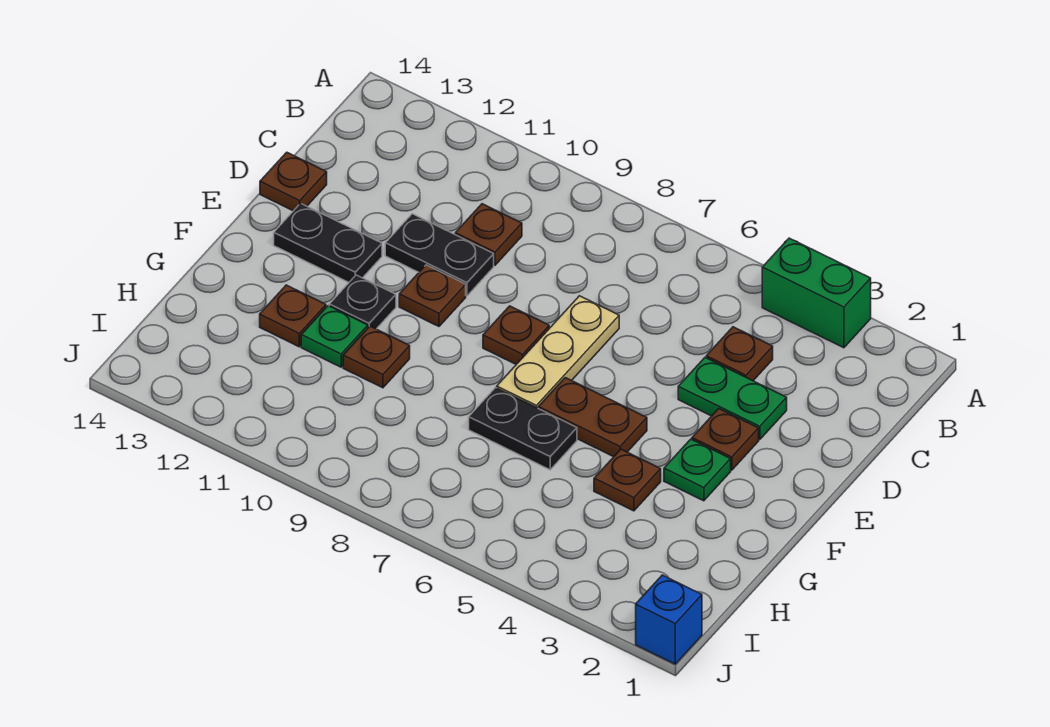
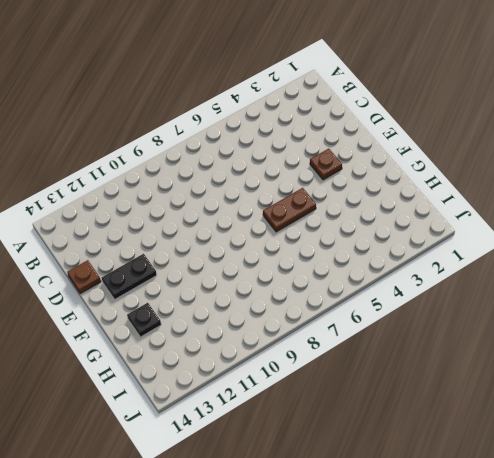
black 1x1 plate [127,303,161,337] -> black 1x1 plate moved to [329,275,396,329]
none -> green 1x2 brick [762,238,871,348]
none -> brown 1x1 plate [706,327,773,381]
none -> brown 1x1 plate [455,204,522,265]

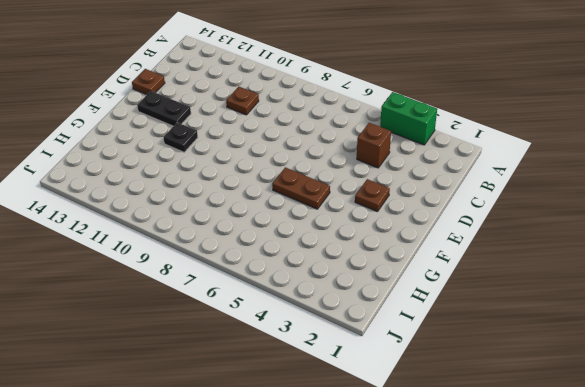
brown 1x1 brick [357,123,391,168] -> brown 1x1 plate [706,327,773,381]
none -> green 1x2 plate [678,358,787,440]
none -> tan 1x3 plate [497,296,619,409]
none -> black 1x2 plate [385,214,494,296]

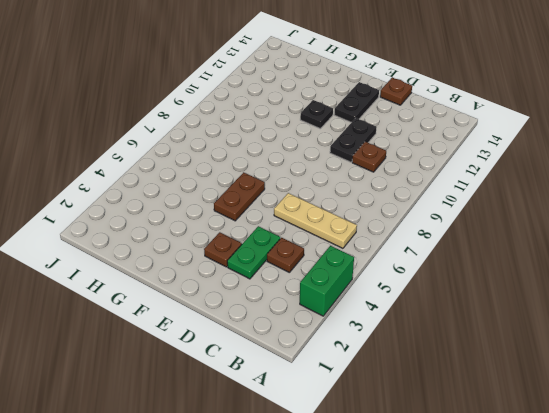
tan 1x3 plate [274,193,357,248] -> tan 1x3 plate moved to [497,296,619,409]
none -> brown 1x1 plate [483,306,549,364]
none -> brown 1x1 plate [399,265,466,326]
none -> green 1x1 plate [664,439,731,501]

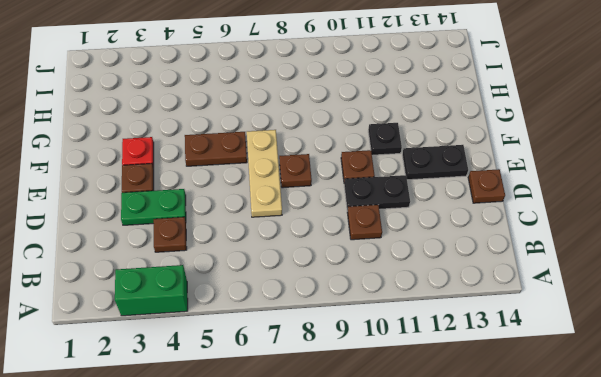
red 1x1 plate [122,137,154,168] -> green 1x1 plate [664,439,731,501]
none -> brown 1x1 plate [594,449,661,511]
none -> black 1x2 plate [469,388,577,470]
none -> brown 1x1 plate [343,326,410,388]

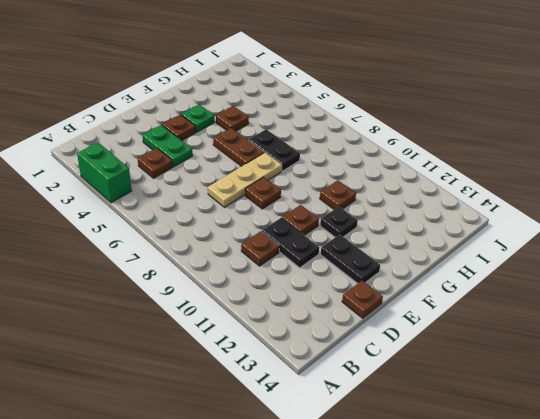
none -> green 1x1 plate [301,306,368,367]
none -> brown 1x1 plate [260,285,326,347]
none -> blue 1x1 brick [636,575,702,664]

